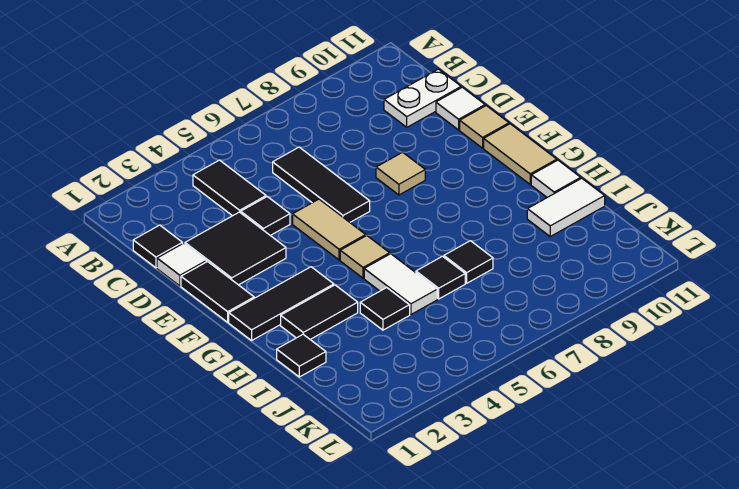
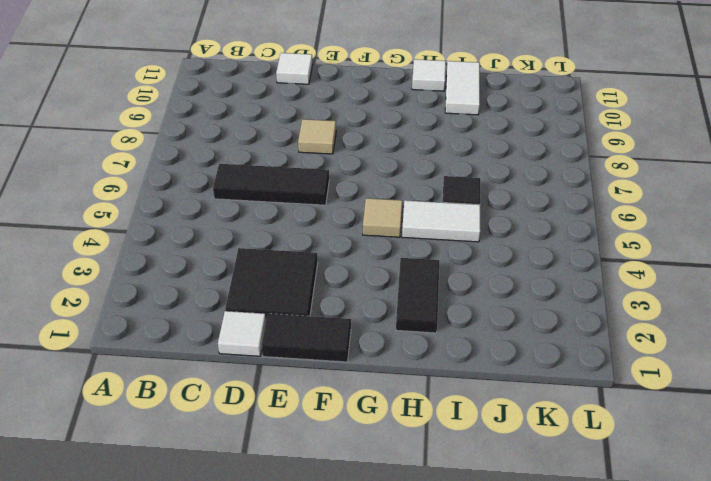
none -> black 1x2 tile [193,160,266,216]
none -> black 1x1 tile [133,225,182,268]
none -> white 1x2 plate [384,69,461,127]

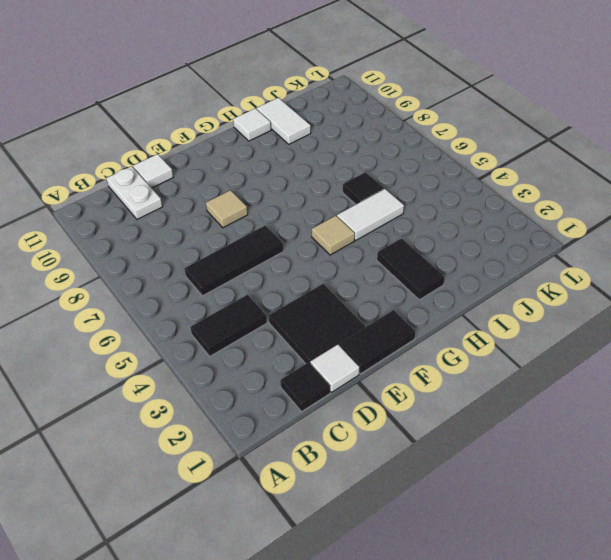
none -> black 1x1 tile [241,197,290,235]
none -> tan 1x2 tile [293,199,366,260]
none -> tan 1x1 tile [460,106,509,148]

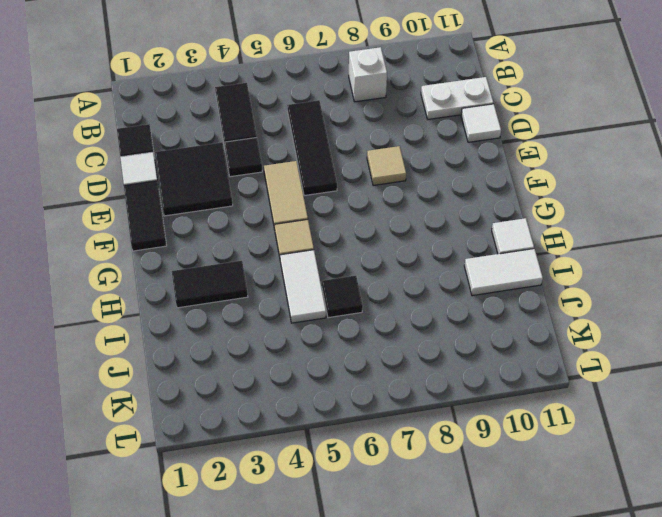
white 1x1 brick [349,47,387,102] -> none
none -> tan 1x1 tile [460,106,509,148]
none -> tan 1x2 tile [484,124,557,184]
none -> black 1x3 tile [229,267,334,340]

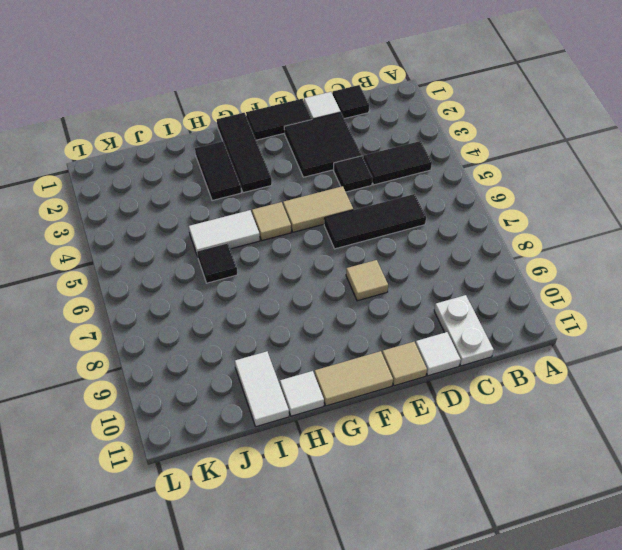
none -> black 1x1 tile [277,334,326,377]
none -> black 1x1 tile [360,288,410,330]
none -> black 1x1 tile [444,241,493,283]

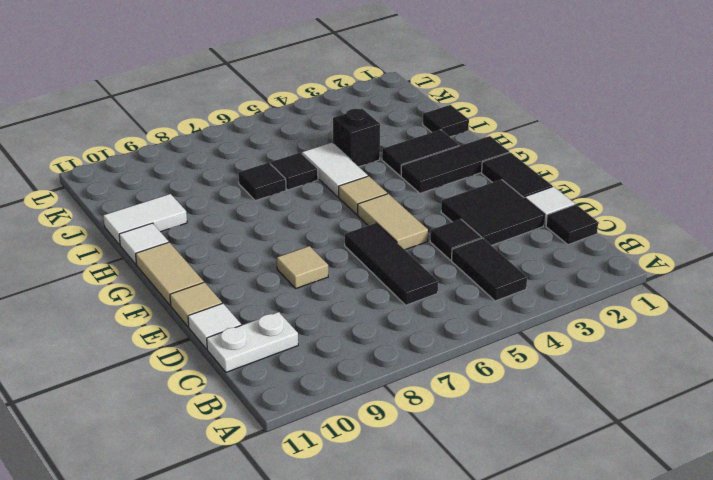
black 1x1 brick [333,109,380,167] -> black 1x1 tile [360,288,410,330]

